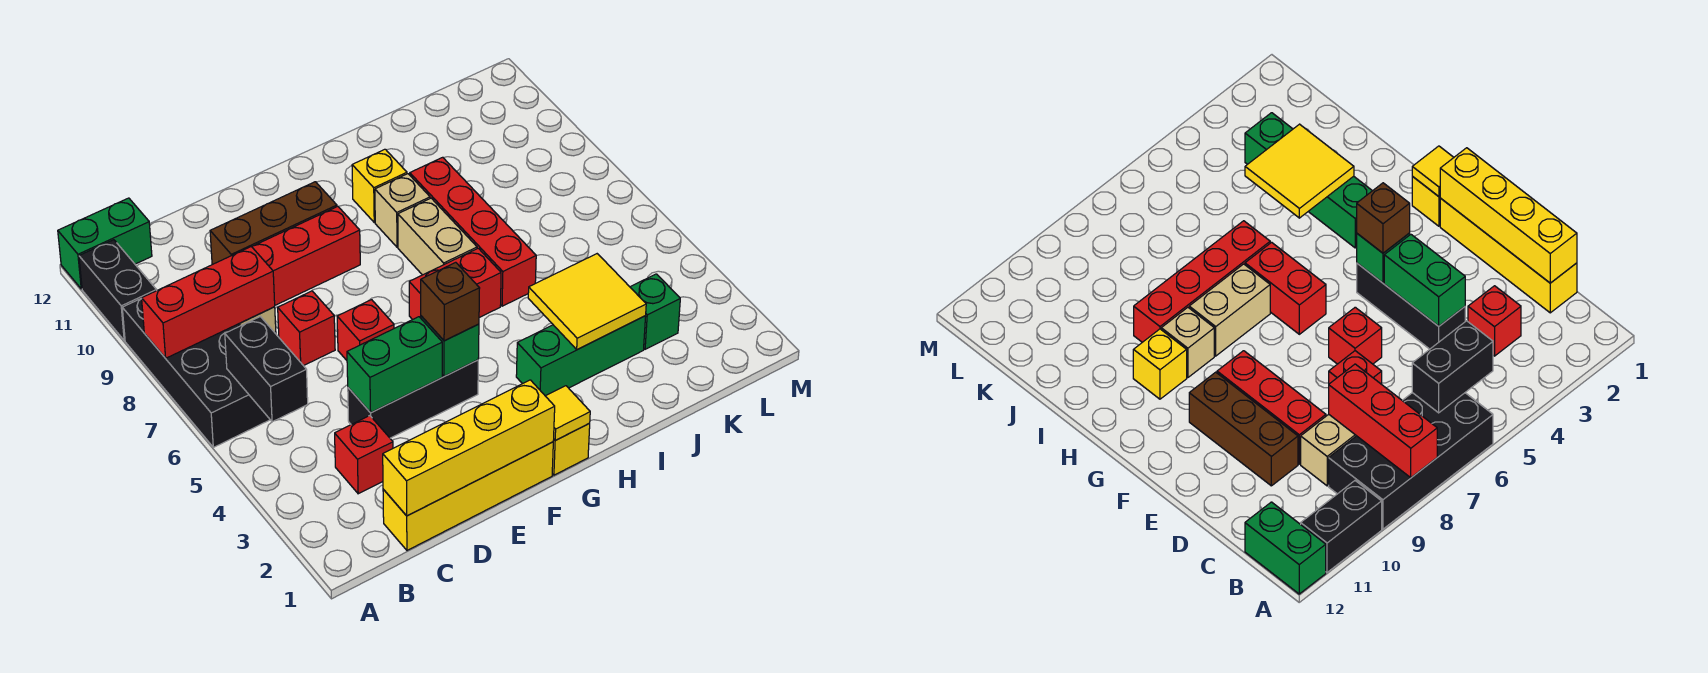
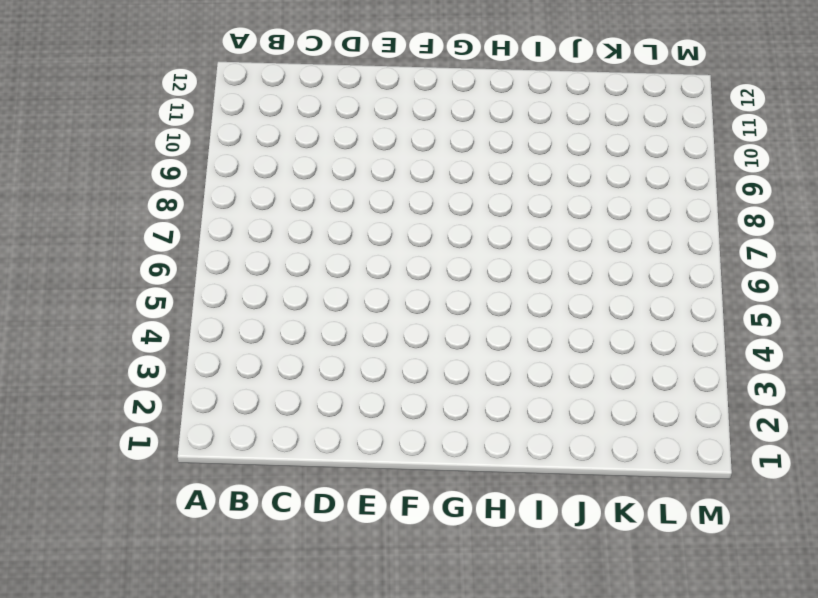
none -> black 2x4 brick [122,298,270,447]
none -> black 1x2 brick [79,240,157,341]
none -> green 1x2 brick [58,198,152,289]

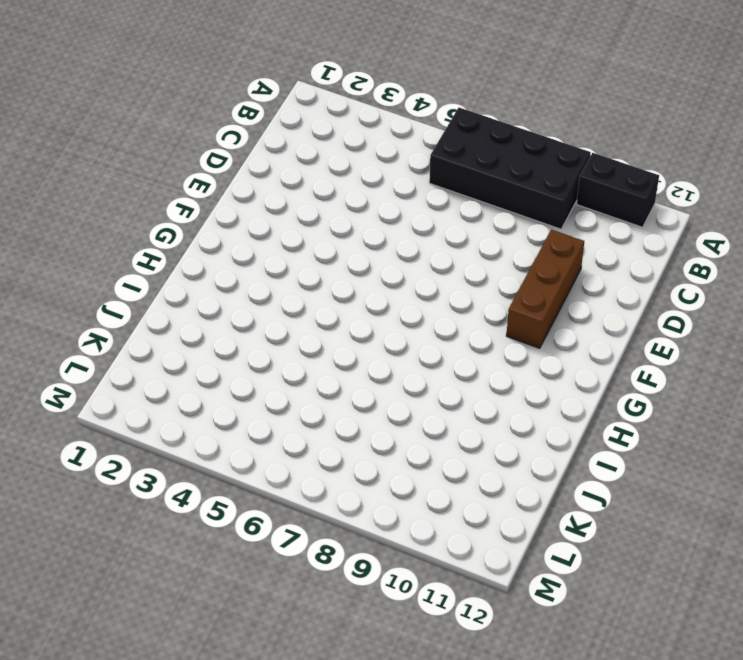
none -> green 1x2 brick [58,198,152,289]
none -> yellow 1x4 brick [383,442,553,550]
none -> red 1x1 brick [335,416,393,494]

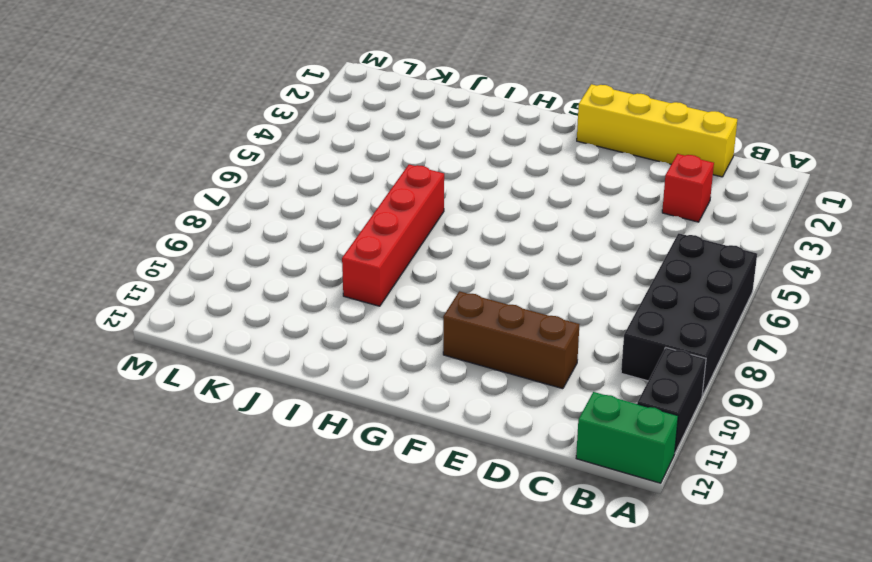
none -> tan 1x2 brick [1301,414,1356,486]
none -> black 1x3 brick [348,360,478,438]
none -> red 1x1 brick [278,291,335,366]

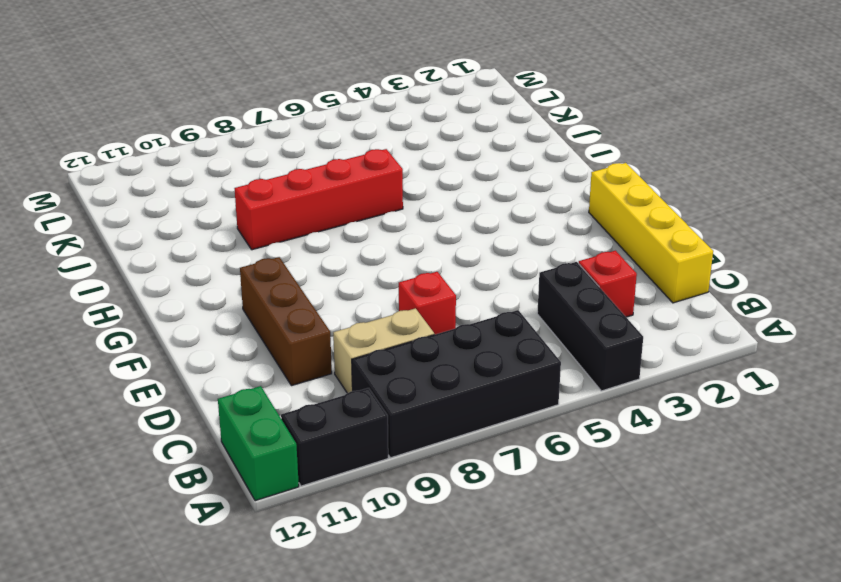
black 1x3 brick [537,262,643,391] -> black 1x3 brick moved to [348,360,478,438]
none -> red 1x3 brick [252,206,360,305]
none -> red 1x1 brick [337,300,394,360]
none -> yellow 1x1 brick [552,423,590,475]

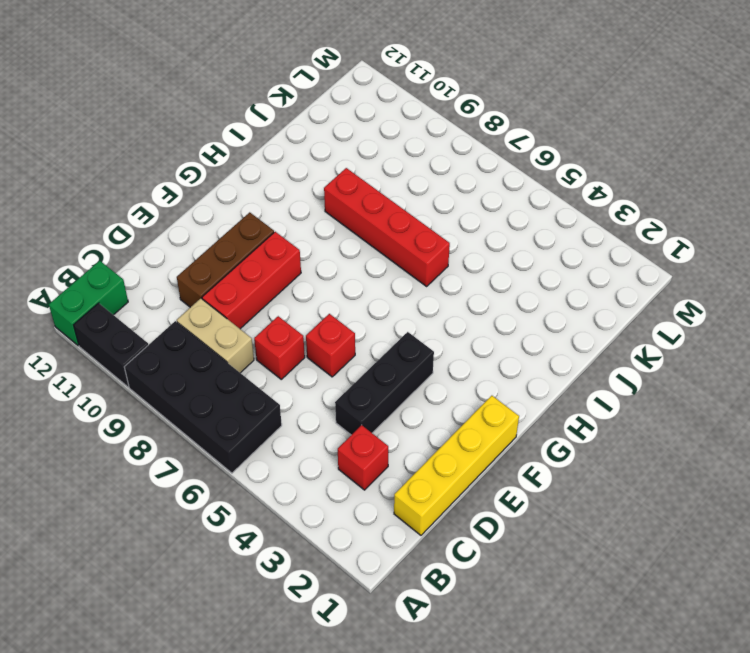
none -> yellow 1x1 brick [552,423,590,475]
none -> red 1x2 brick [409,248,501,320]
none -> green 1x3 brick [516,316,646,396]

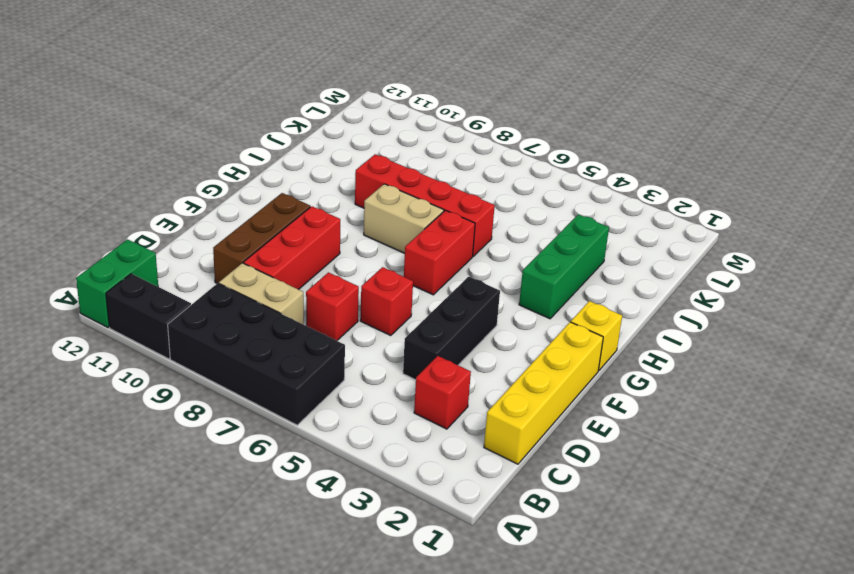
none -> tan 1x1 brick [375,174,430,247]
none -> yellow 1x1 brick [352,149,407,222]
none -> green 1x1 brick [630,274,680,349]

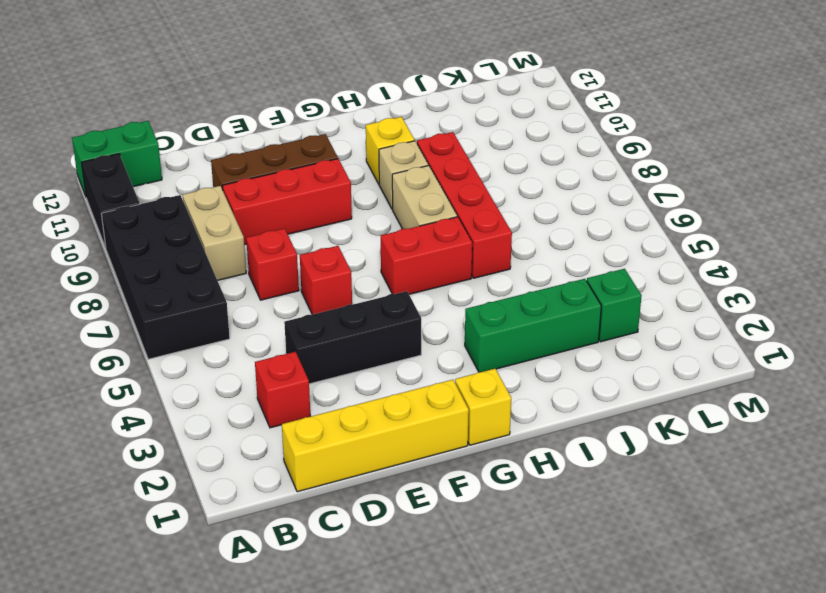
none -> red 1x3 brick [142,247,275,358]
none -> black 1x2 brick [225,317,308,422]
none -> yellow 1x4 brick [383,380,555,516]

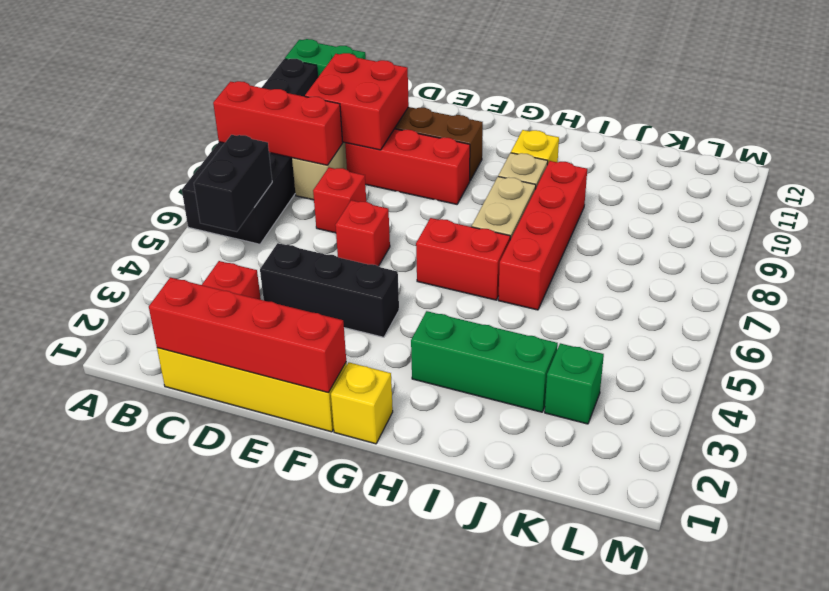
red 1x4 brick [149,277,346,393] -> yellow 1x4 brick [383,380,555,516]
red 2x2 brick [305,53,409,150] -> none
none -> green 1x2 brick [347,317,442,413]
none -> green 1x1 brick [421,316,479,376]
none -> yellow 1x1 tile [546,386,590,440]

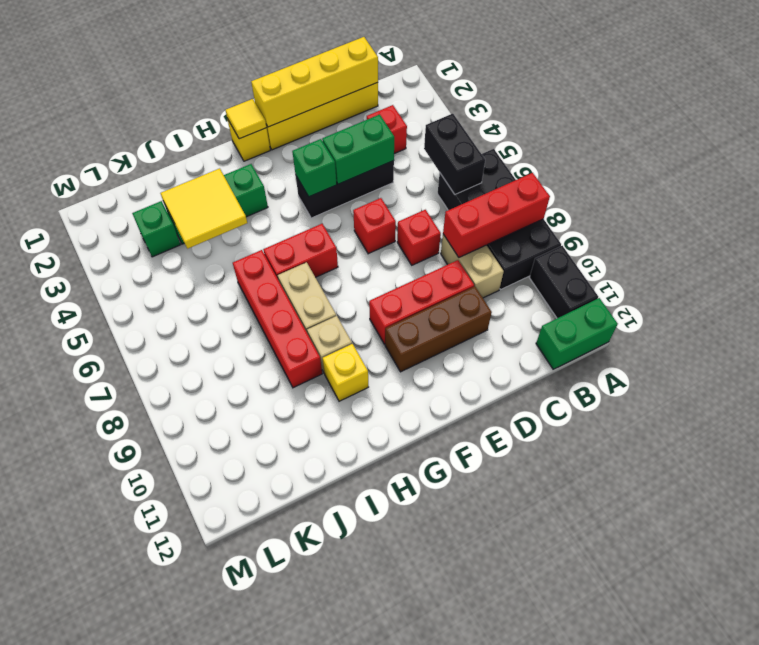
none -> brown 1x1 brick [421,262,480,341]

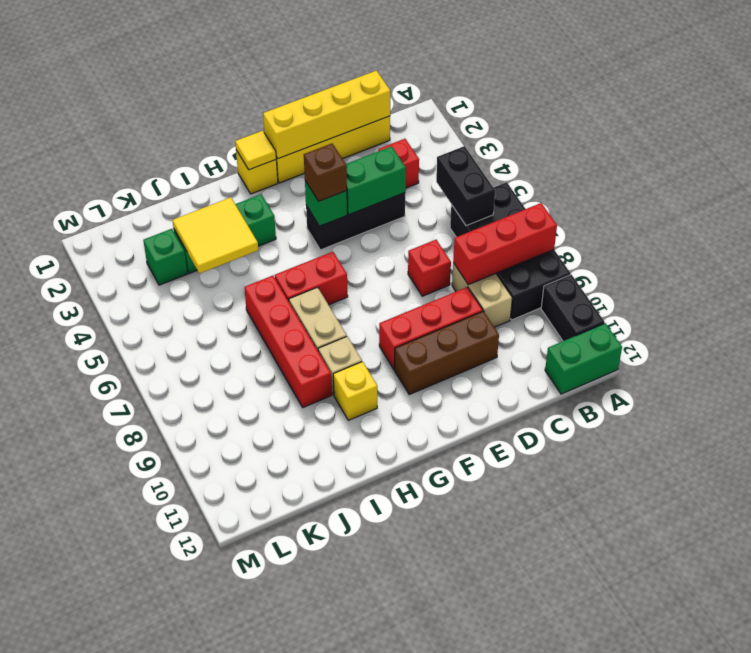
none -> red 1x1 brick [337,300,394,360]

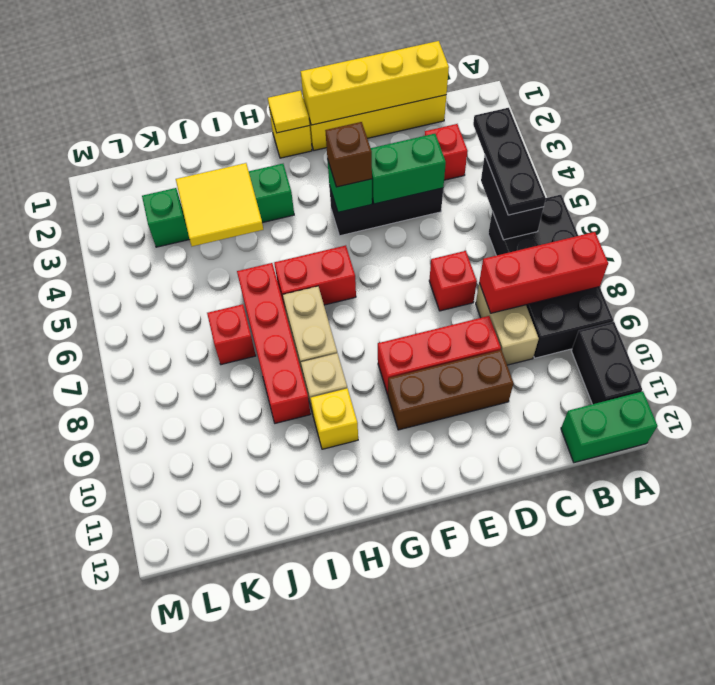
black 1x3 plate [473,108,546,215] -> none
red 1x1 brick [207,304,256,365] -> red 1x1 brick moved to [337,300,394,360]

